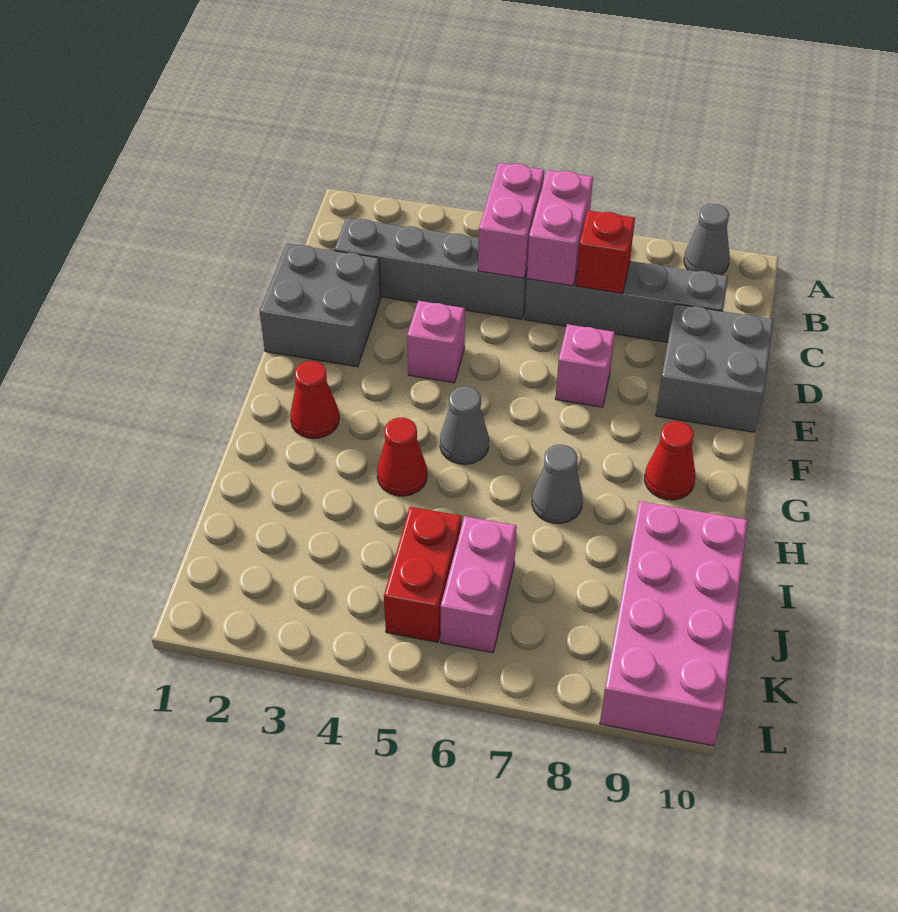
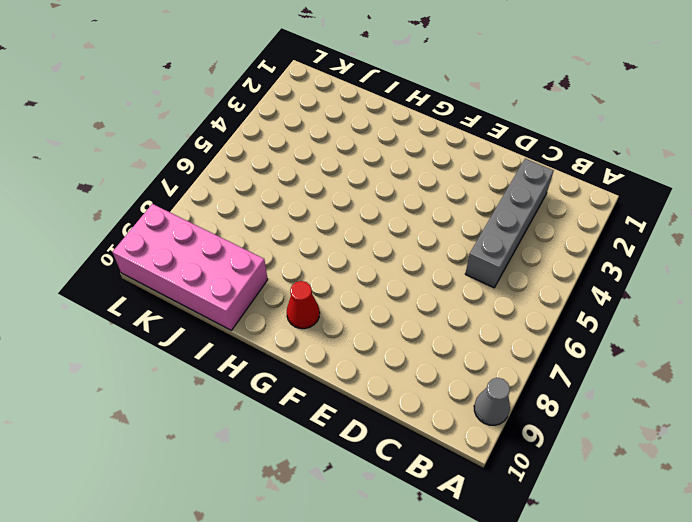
none -> grey 1x4 brick [525,261,728,342]
none -> grey 2x2 brick [260,244,381,367]
none -> grey 2x2 brick [656,304,773,432]

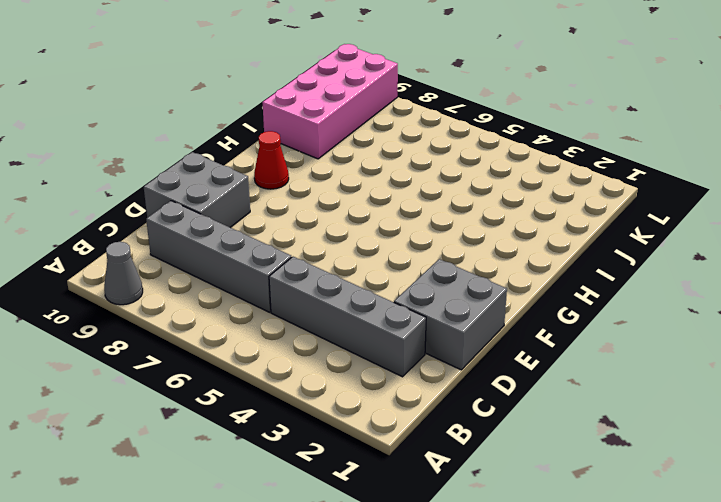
none -> pink 1x1 brick [407,301,465,383]
none -> pink 1x1 brick [555,324,615,407]
none -> red 1x1 cone [290,361,339,438]

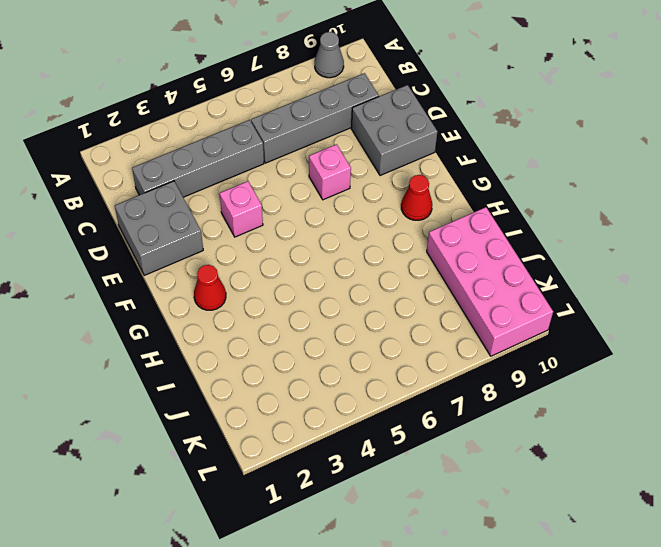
none -> grey 1x1 cone [440,386,489,464]
none -> red 1x1 cone [377,418,427,496]
none -> grey 1x1 cone [532,444,583,524]

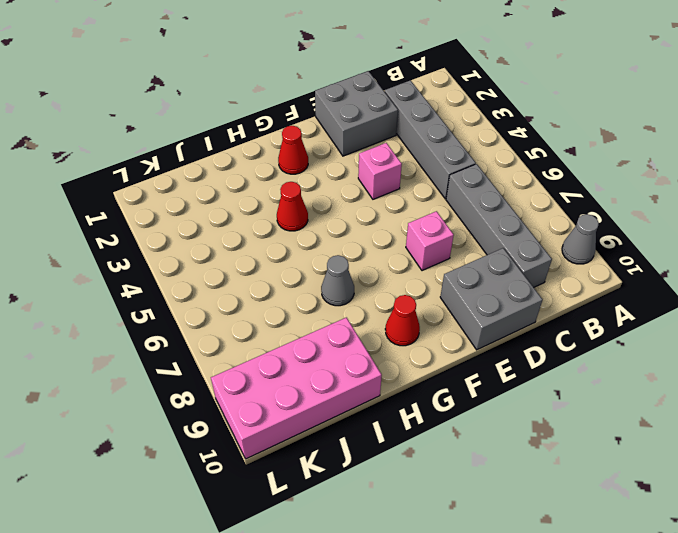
none -> grey 1x1 cone [440,386,489,464]
none -> red 1x2 brick [384,507,462,642]
none -> pink 1x2 brick [441,516,517,653]

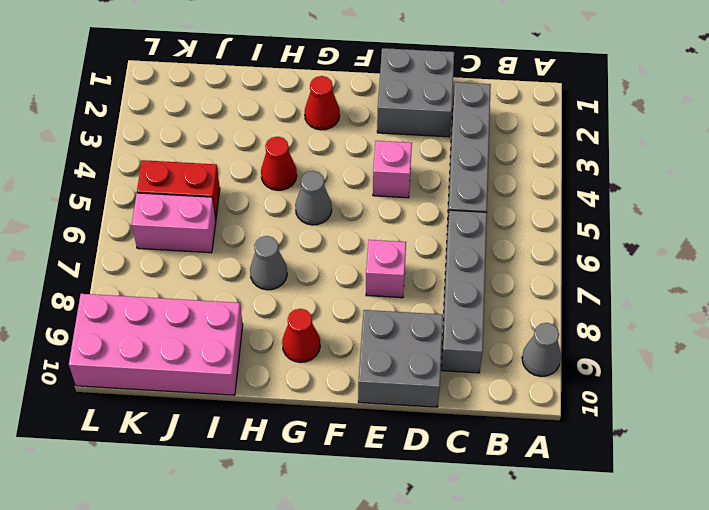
none -> pink 1x2 brick [478,163,544,278]
none -> pink 1x2 brick [527,170,593,286]
none -> red 1x1 brick [576,211,635,294]

